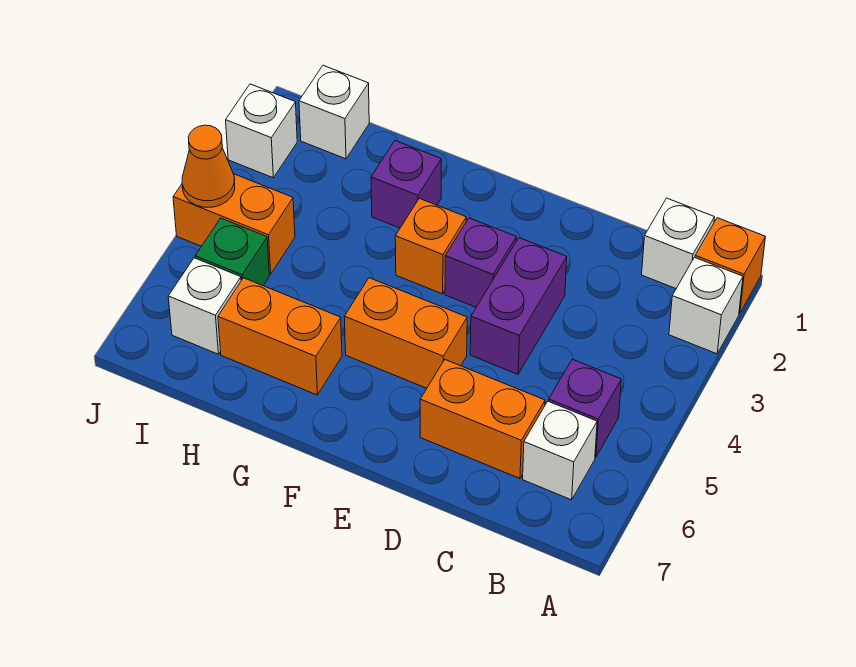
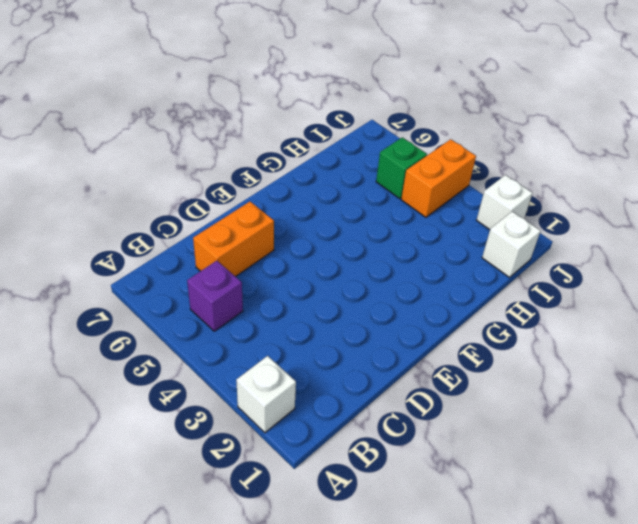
none -> orange 1x1 brick [695,218,765,314]
none -> white 1x1 brick [642,198,715,288]
none -> white 1x1 brick [523,401,597,500]

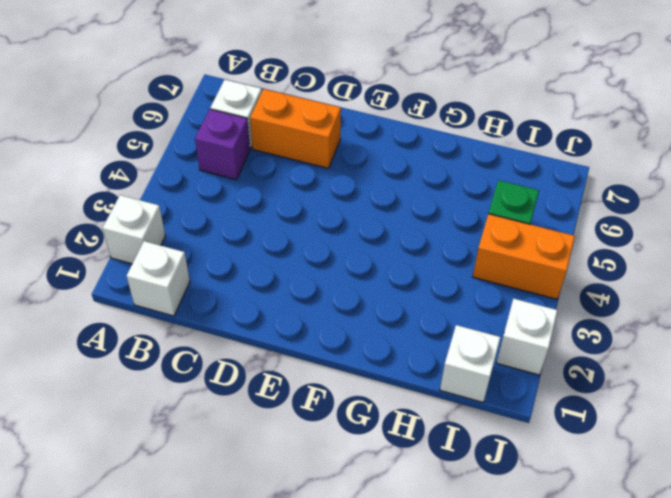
none -> orange 1x1 brick [695,218,765,314]
none -> purple 1x2 brick [470,238,567,374]
none -> purple 1x1 brick [445,218,516,307]

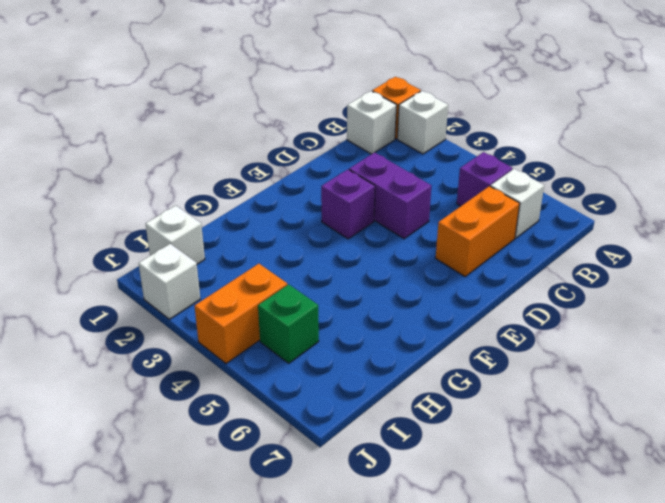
none -> orange 1x2 brick [344,278,467,388]
none -> orange 1x1 brick [395,198,466,294]
none -> purple 1x1 brick [371,141,441,228]

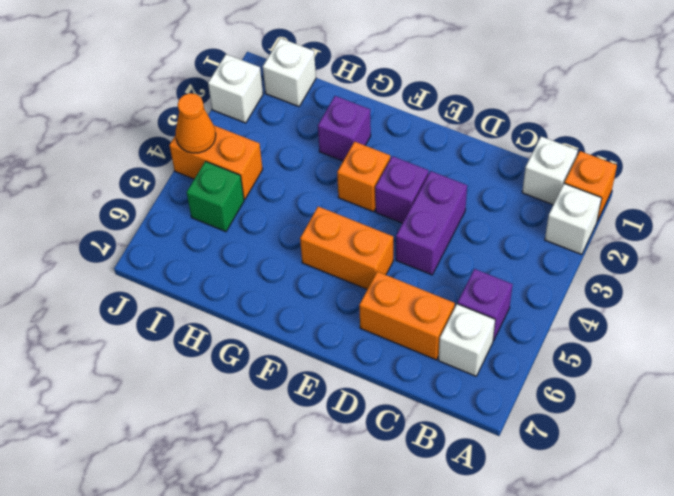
none -> orange 1x2 brick [218,278,342,395]
none -> white 1x1 brick [168,258,241,354]

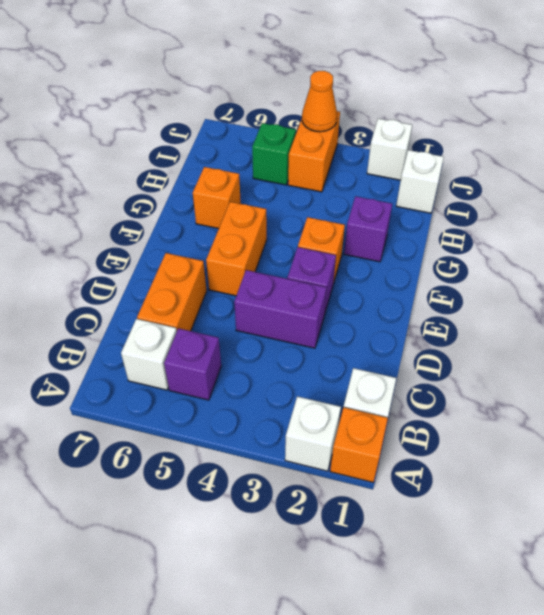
orange 1x1 brick [193,167,241,229] -> orange 1x2 brick [218,278,342,395]
none -> white 1x1 brick [168,258,241,354]

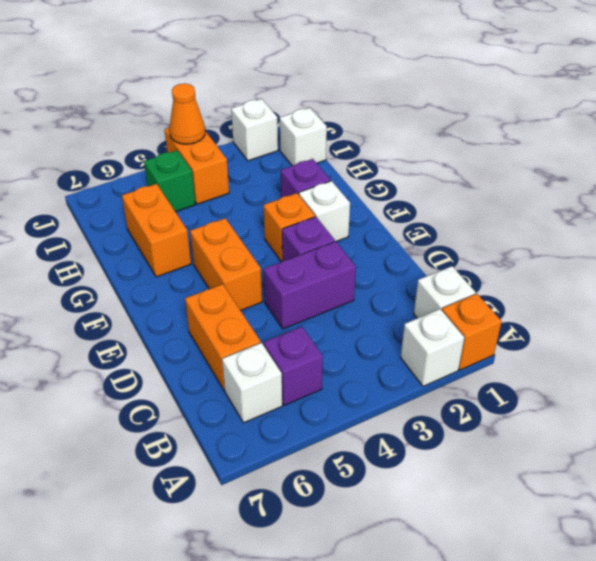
white 1x1 brick [299,181,350,242] -> white 1x1 brick moved to [168,258,241,354]

